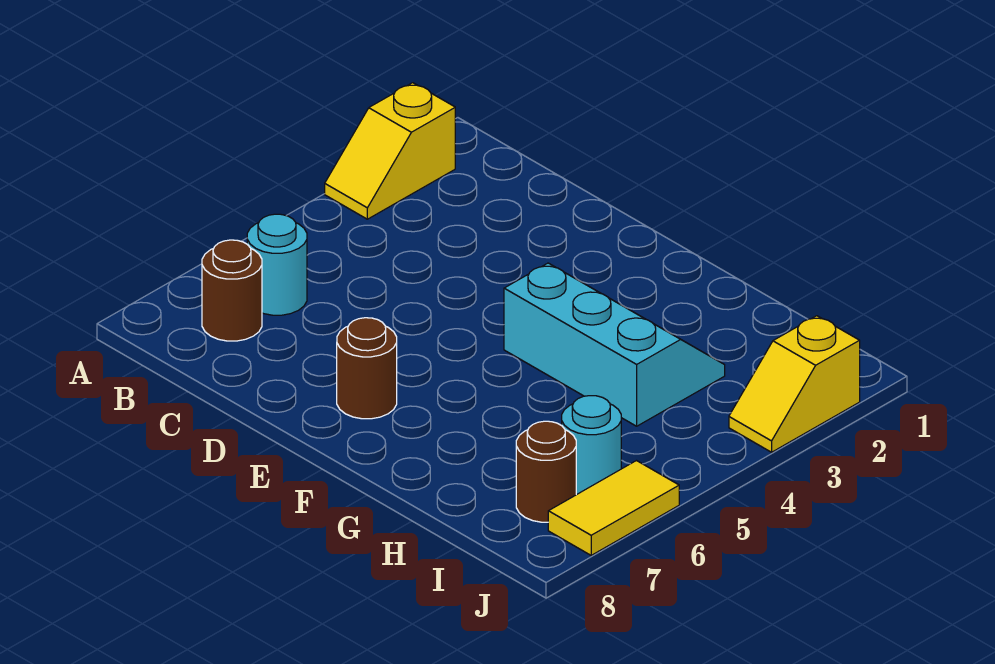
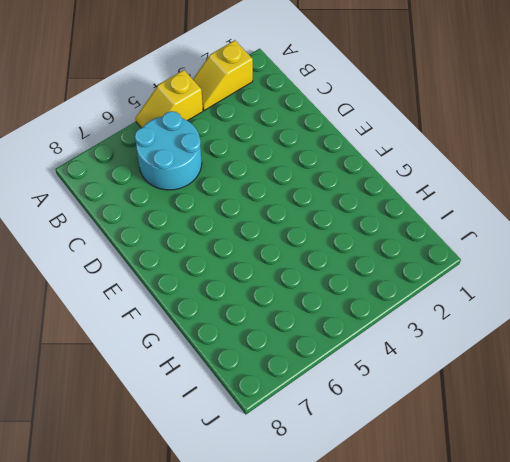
yellow 1x2 slope [135,70,203,128] -> yellow 1x2 slope moved to [729,316,860,452]
cyan 2x2 round brick [135,111,202,190] -> cyan 1x1 round brick [247,214,307,315]
none -> brown 1x1 round brick [202,240,262,341]
none -> brown 1x1 round brick [337,318,397,419]

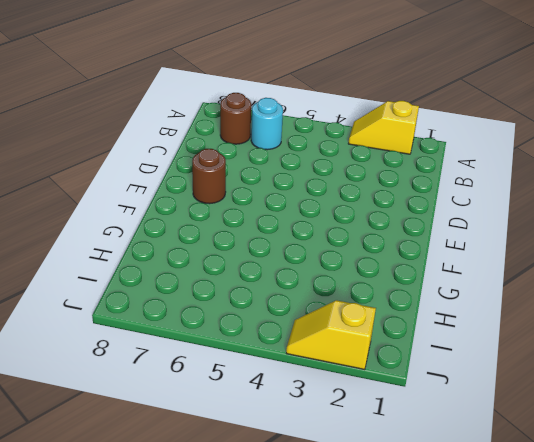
none -> cyan 2x3 slope [504,263,725,426]
none -> cyan 1x1 round brick [562,396,621,494]

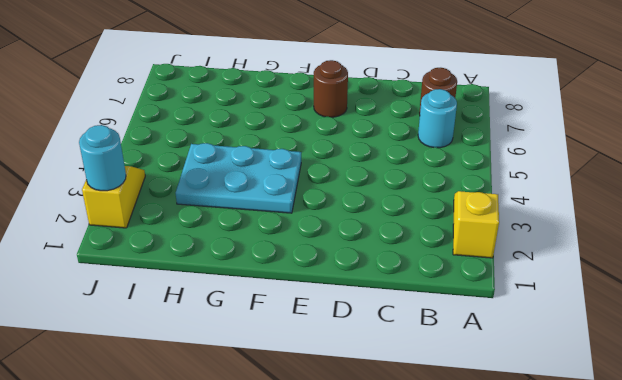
cyan 2x3 plate [176,143,301,213] -> cyan 2x3 slope [504,263,725,426]
cyan 1x1 round brick [79,125,126,191] -> cyan 1x1 round brick moved to [562,396,621,494]
none -> brown 1x1 round brick [516,421,577,522]
none -> yellow 1x2 tile [548,461,679,555]

